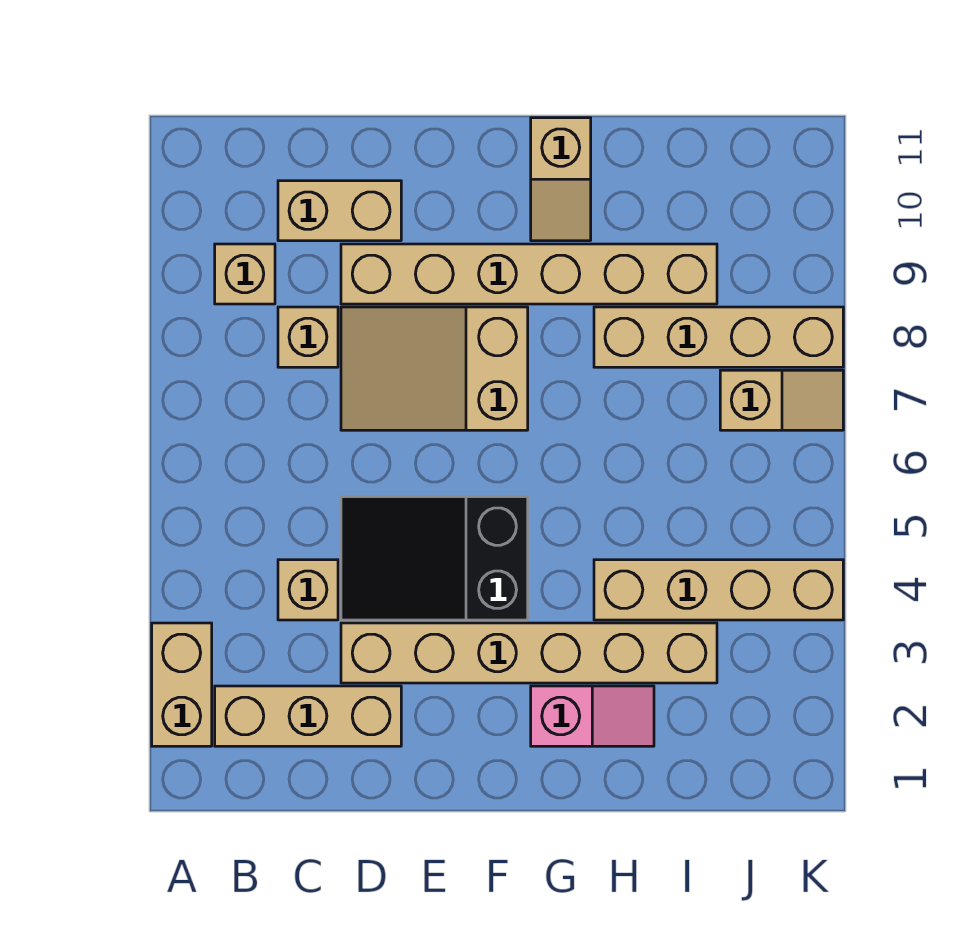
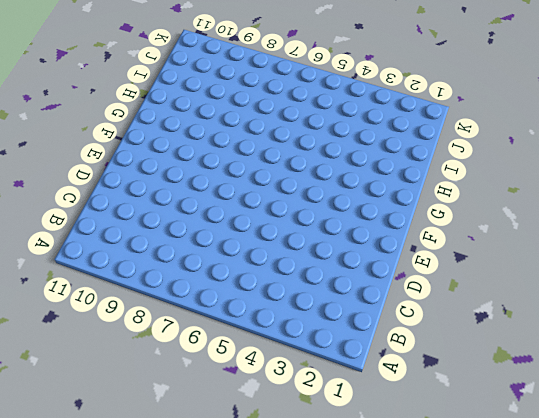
none -> tan 1x2 brick [152,623,212,746]
none -> tan 1x3 brick [215,686,401,746]
none -> tan 1x1 brick [215,244,275,304]

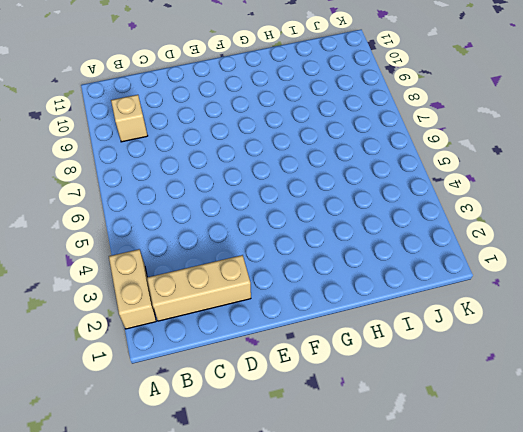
none -> tan 1x1 brick [278,560,338,620]
none -> tan 1x1 brick [278,307,338,367]
none -> tan 1x2 brick [278,181,401,241]

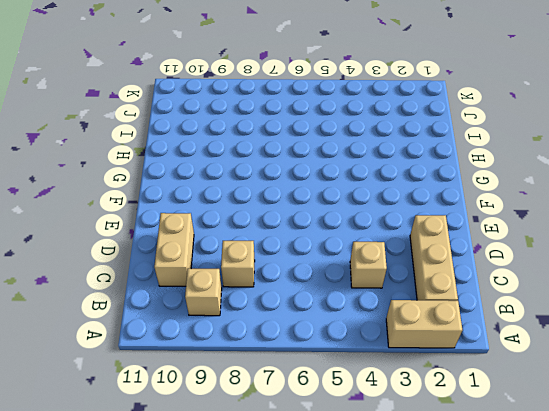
none -> tan 1x6 brick [341,623,717,683]
none -> black 2x3 slope [341,497,528,620]
none -> tan 2x3 slope [341,307,528,430]

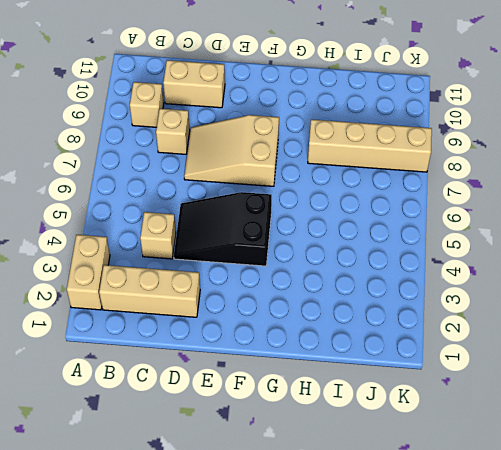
none -> tan 1x6 brick [341,623,717,683]
none -> tan 1x6 brick [341,244,717,304]
none -> pink 1x2 slope [531,686,654,746]

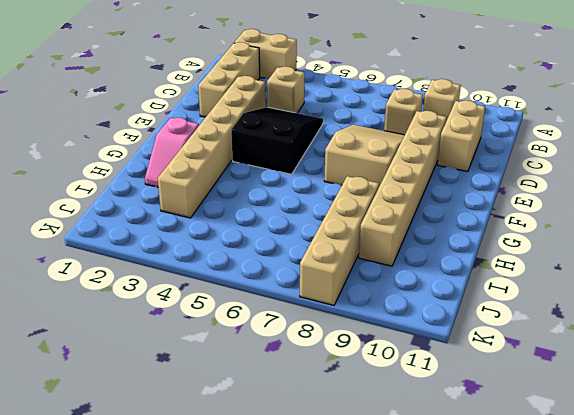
none -> tan 1x2 slope [531,118,591,241]
none -> tan 1x4 brick [594,560,843,620]
none -> tan 1x2 slope [720,370,843,430]

